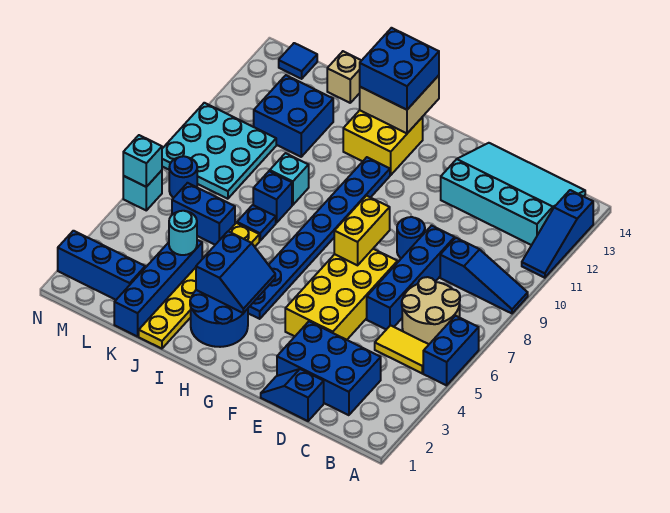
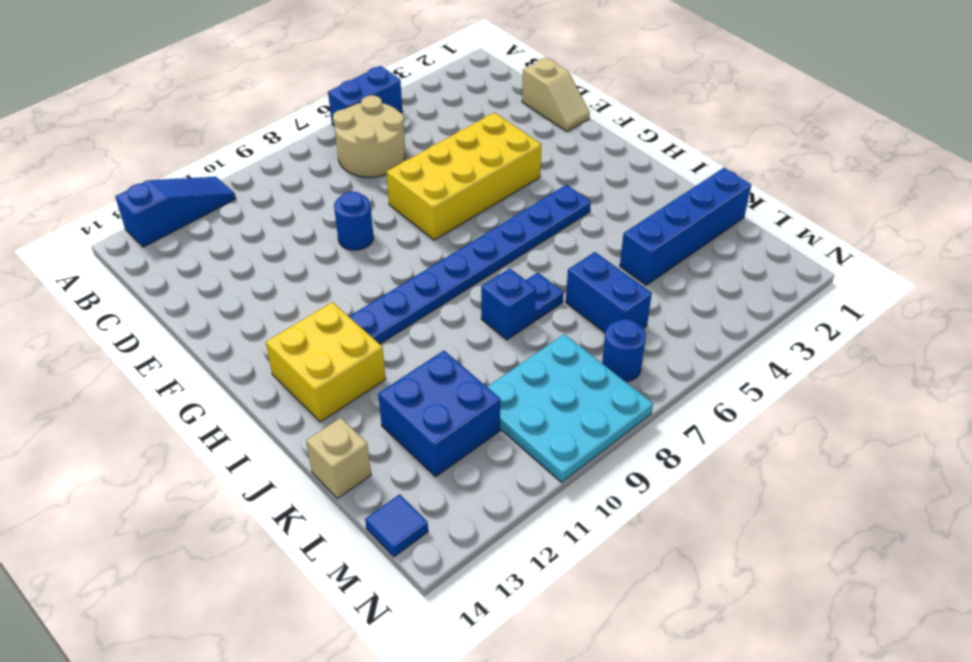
tan 1x2 slope [522,58,590,131] -> blue 1x2 slope [261,369,324,421]
none -> blue 1x3 slope [440,238,528,313]
none -> yellow 1x2 tile [375,325,429,373]
none -> cyan 3x4 slope [441,143,585,245]
none -> blue 2x3 brick [277,321,381,415]

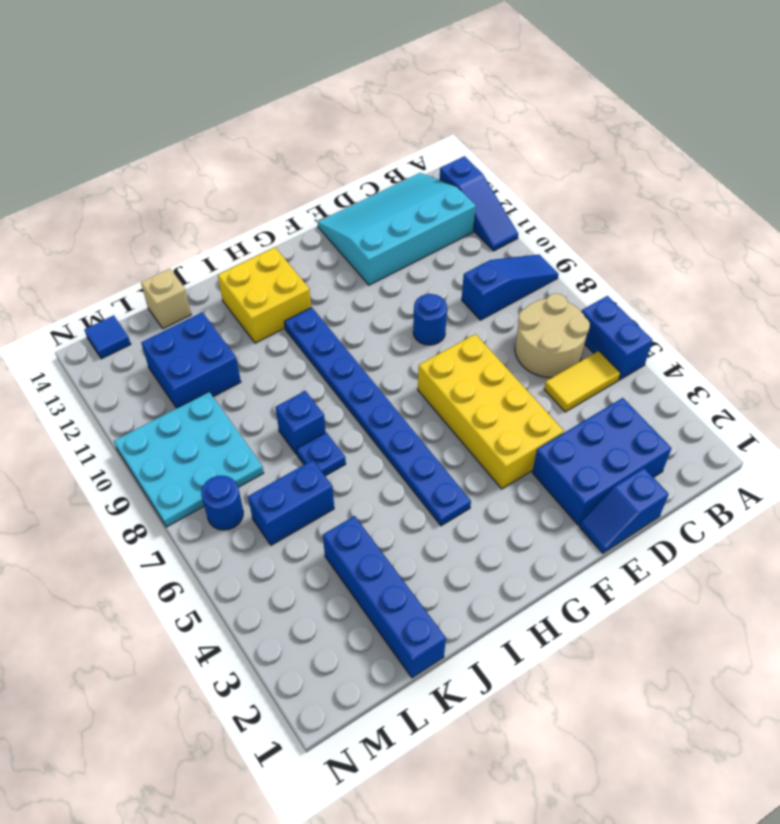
none -> blue 1x4 brick [367,226,455,329]
none -> blue 2x2 round brick [190,290,248,347]
none -> yellow 1x6 plate [139,223,259,349]
none -> cyan 1x1 brick [270,153,309,205]

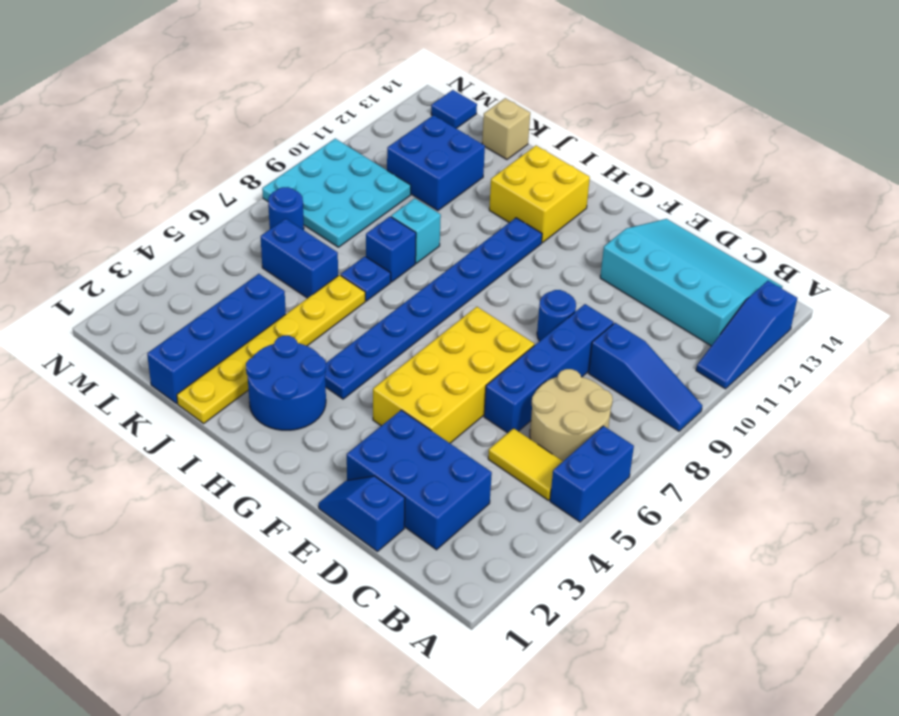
none -> blue 1x3 brick [58,231,145,300]
none -> cyan 1x1 brick [123,170,162,210]
none -> yellow 1x2 brick [334,196,390,265]
none -> blue 2x2 slope [196,231,275,313]

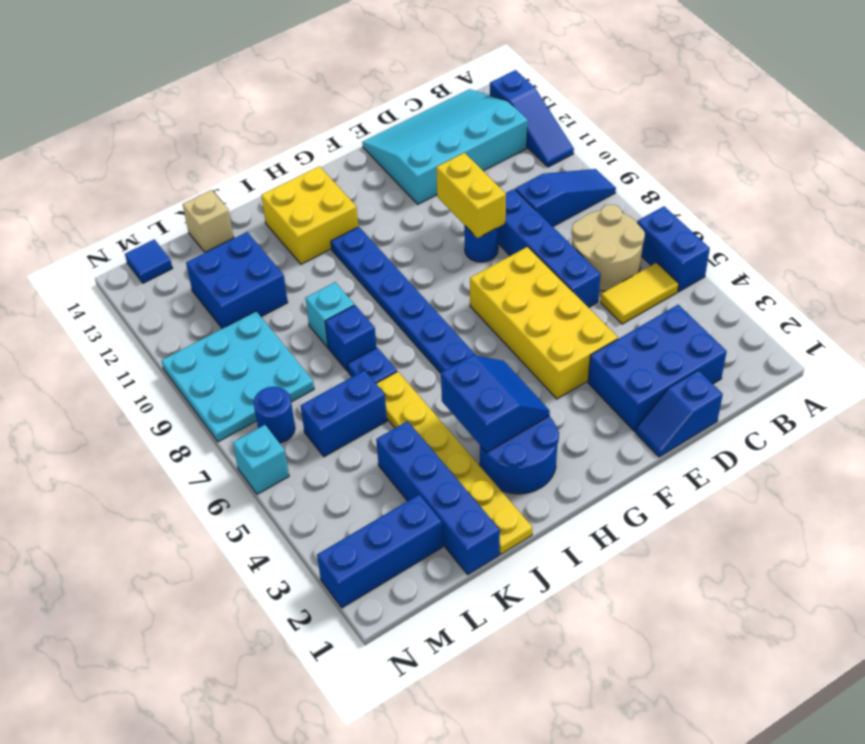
yellow 1x2 brick [436,153,506,238] -> yellow 1x2 brick moved to [334,196,390,265]
none -> tan 2x2 brick [360,75,439,133]
none -> cyan 1x1 round brick [169,211,197,255]
none -> cyan 1x1 brick [123,135,162,187]
none -> blue 2x2 brick [360,28,439,110]

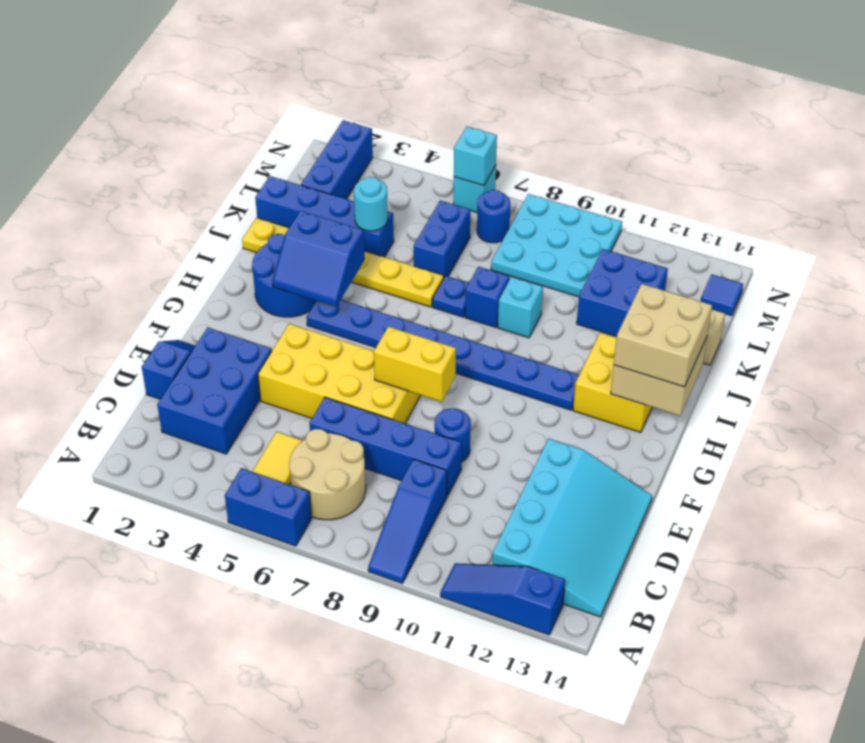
tan 2x2 brick [614,284,712,387] -> blue 2x2 brick [360,28,439,110]

